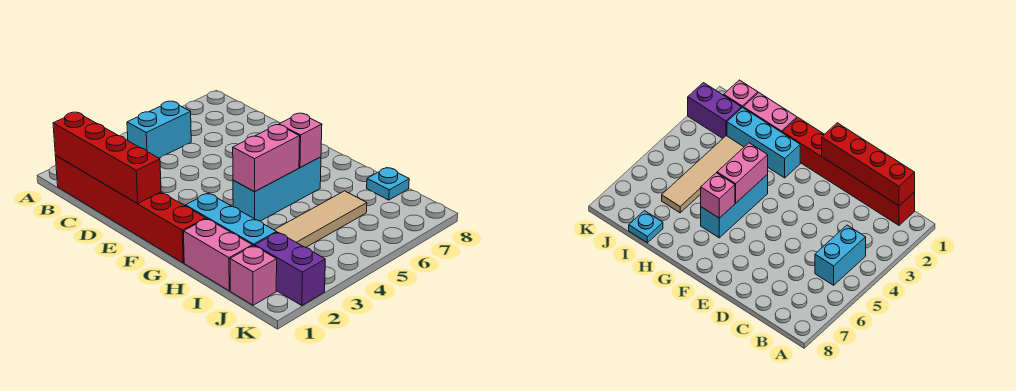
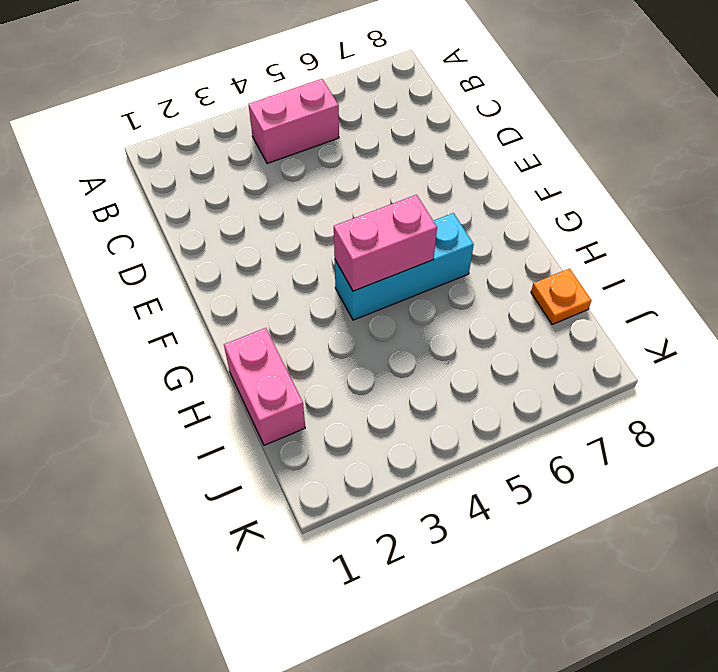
pink 1x2 brick [249,79,339,164] -> cyan 1x2 brick [127,101,191,158]
orange 1x1 plate [531,269,592,324] -> cyan 1x1 plate [367,168,409,200]
none -> red 1x6 brick [56,156,206,263]
none -> cyan 1x3 brick [185,193,277,246]
none -> tan 1x4 tile [275,191,367,247]

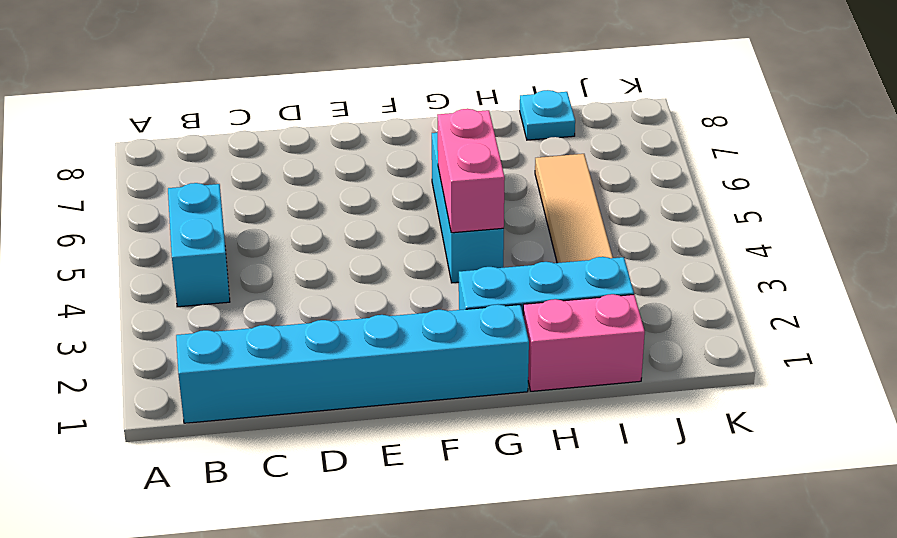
cyan 1x6 brick [176,305,529,423] -> red 1x6 brick [56,156,206,263]
none -> pink 1x1 brick [230,246,277,305]
none -> purple 1x2 brick [255,232,325,305]
none -> red 1x4 brick [53,112,161,204]

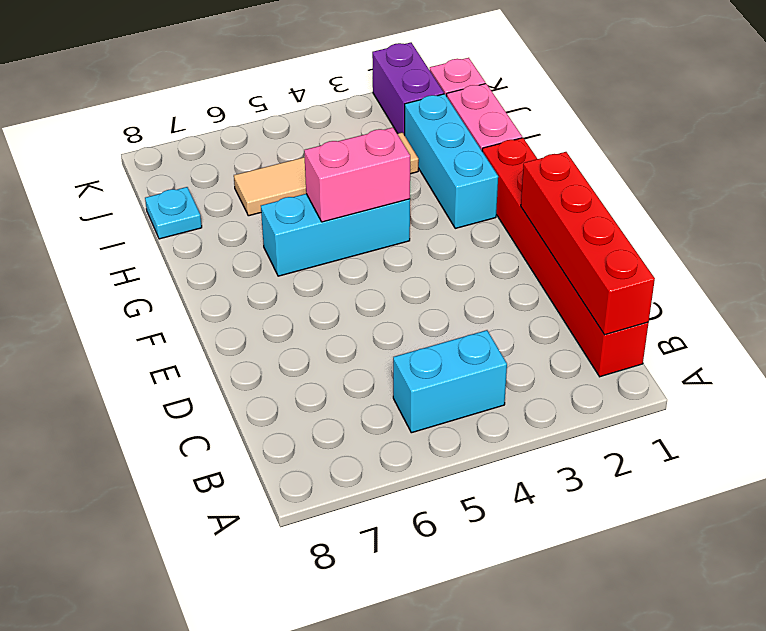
none -> pink 1x1 brick [279,113,322,168]

